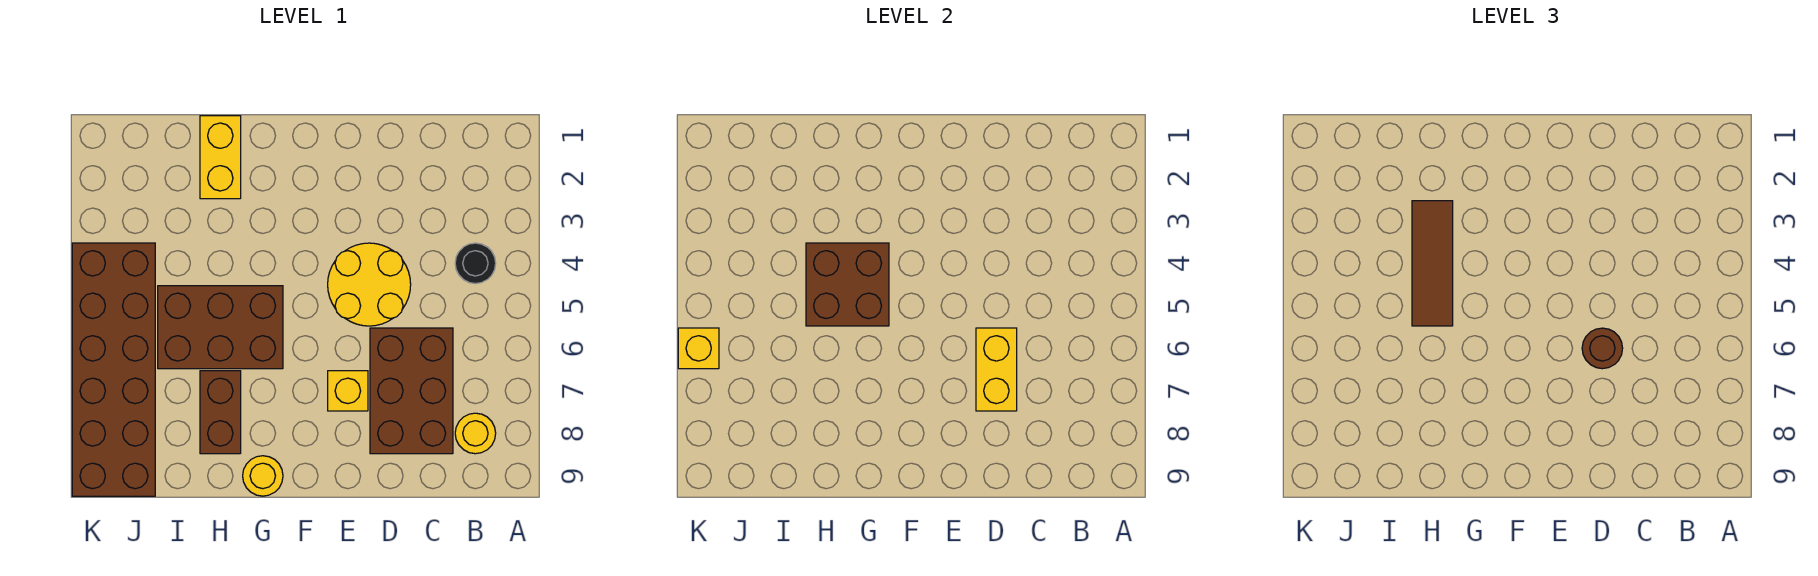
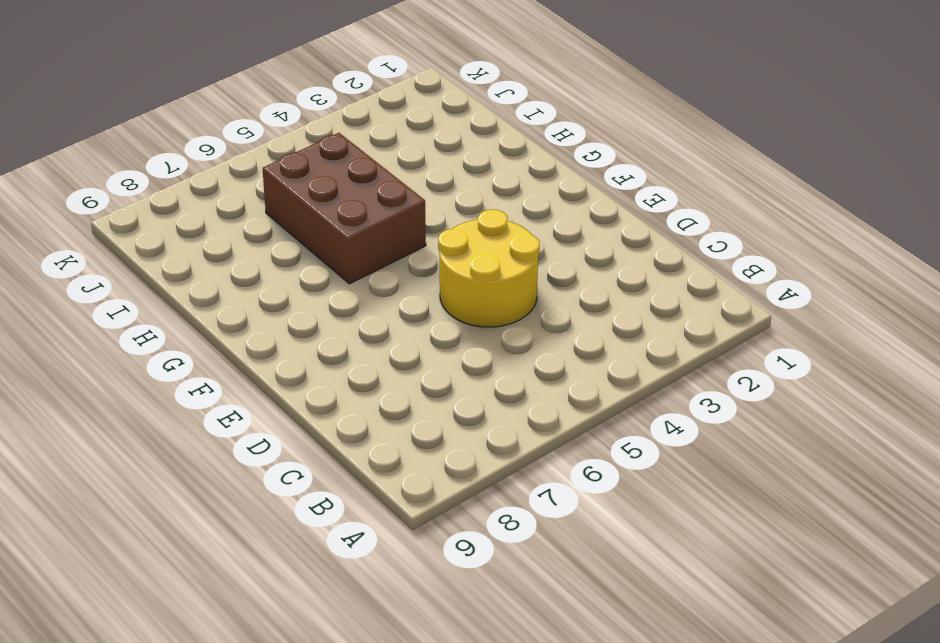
none -> black 1x1 round brick [455,243,496,284]
none -> yellow 1x1 round brick [455,413,496,454]
none -> brown 2x3 brick [370,328,453,454]

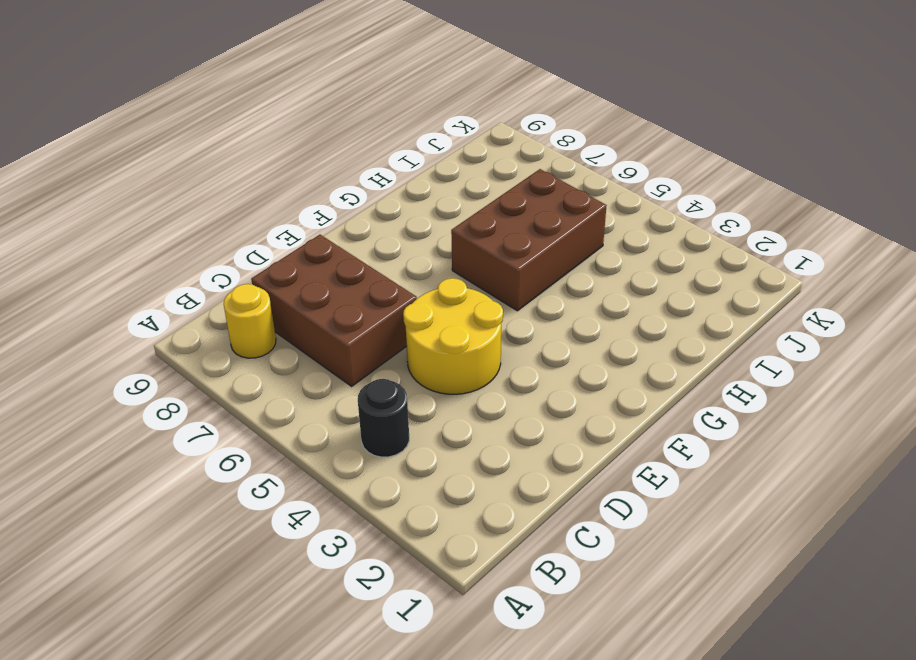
none -> yellow 1x1 brick [328,371,368,411]
none -> yellow 1x1 round brick [243,456,283,496]
none -> yellow 1x2 brick [200,116,241,199]

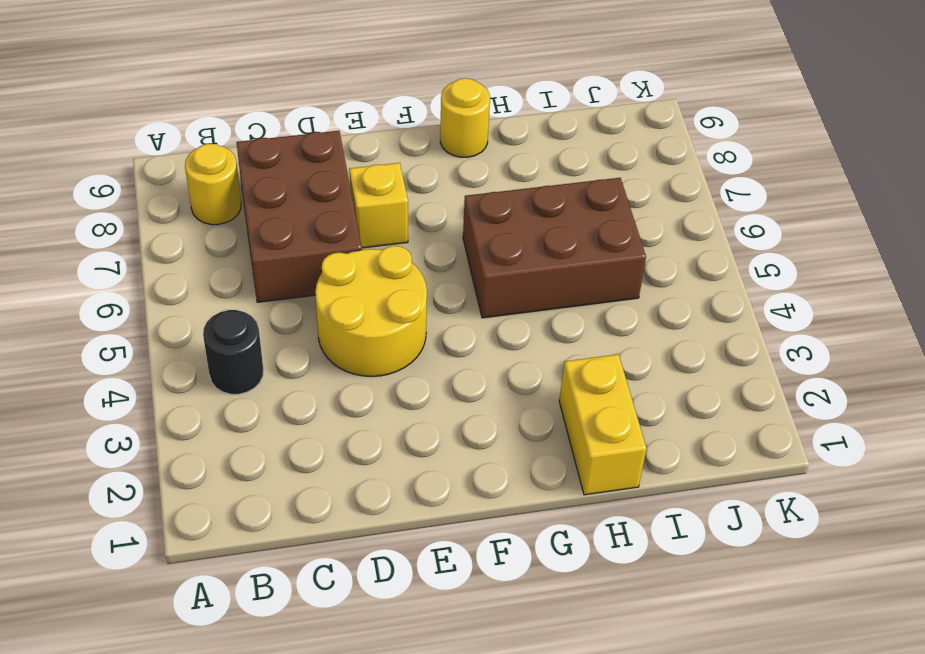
none -> brown 1x2 brick [200,371,241,454]
none -> brown 2x6 brick [72,243,155,496]
none -> yellow 1x2 brick [976,328,1017,411]

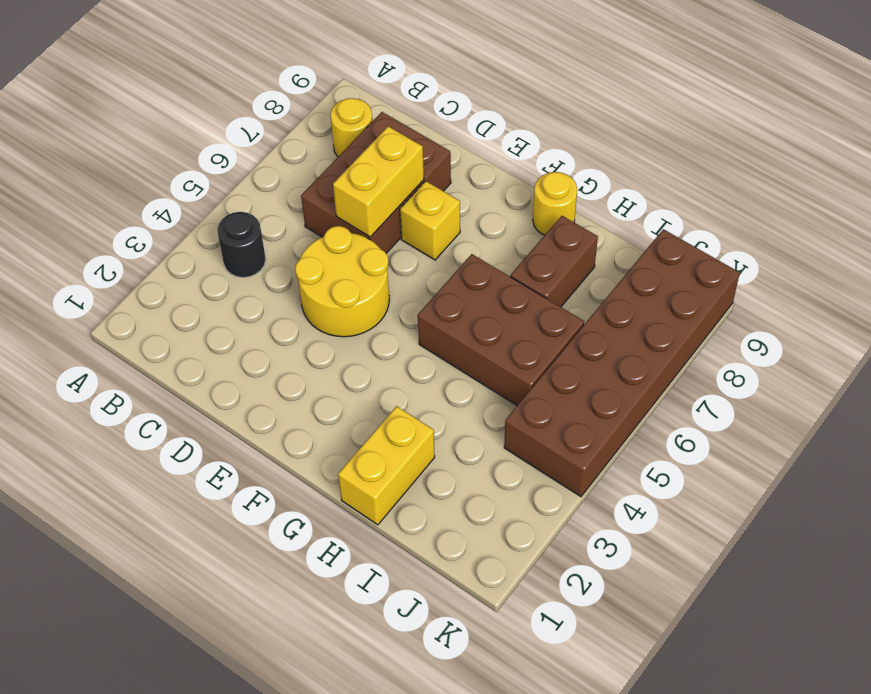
none -> brown 2x2 brick [806,243,889,326]
none -> yellow 1x1 brick [678,328,719,369]
none -> brown 1x1 round brick [1582,328,1623,369]

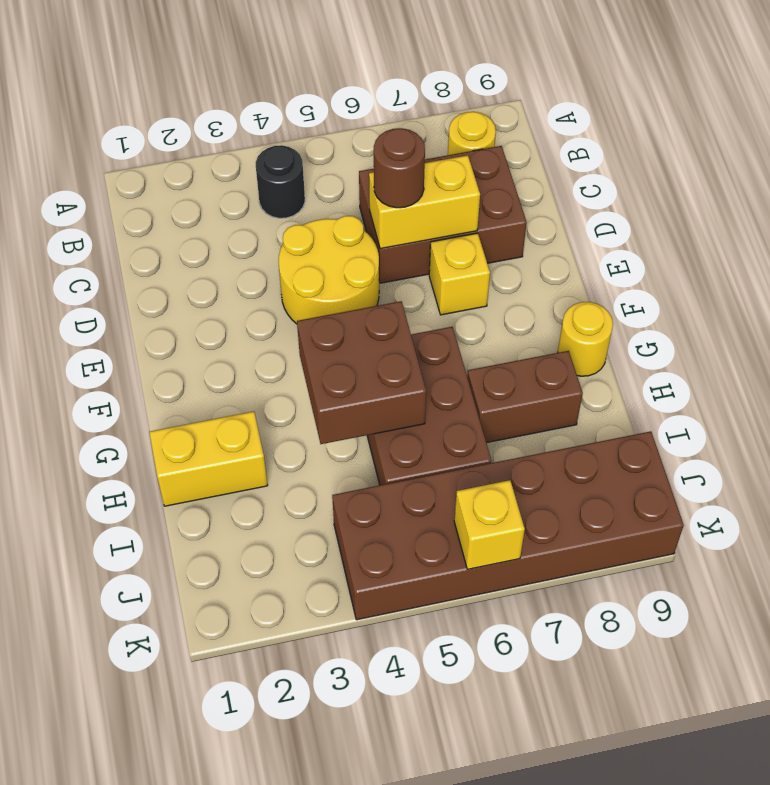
none -> brown 1x3 tile [1412,201,1453,326]

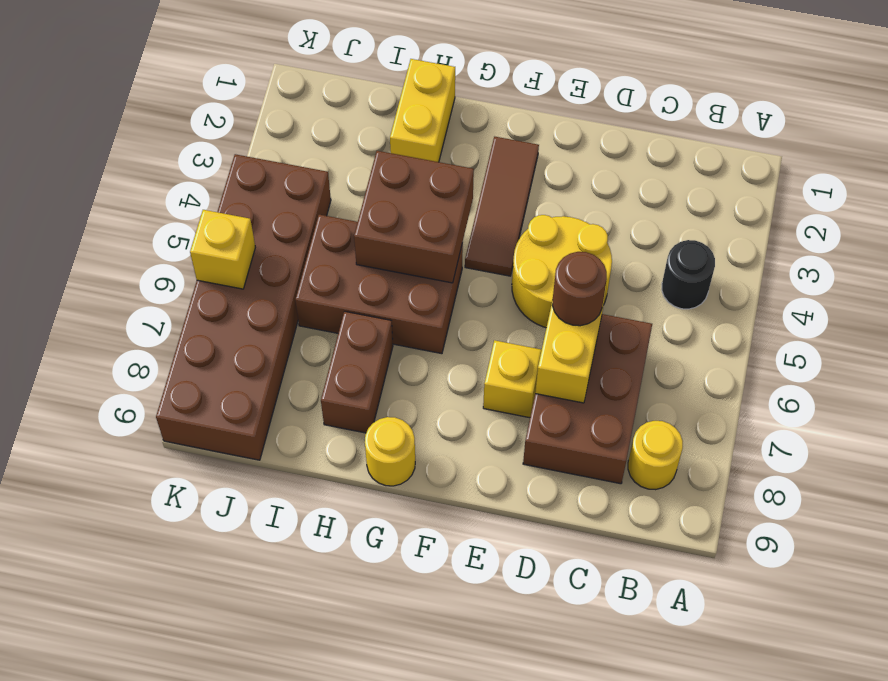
brown 1x3 tile [465,137,539,276] -> brown 1x3 tile moved to [1412,201,1453,326]

